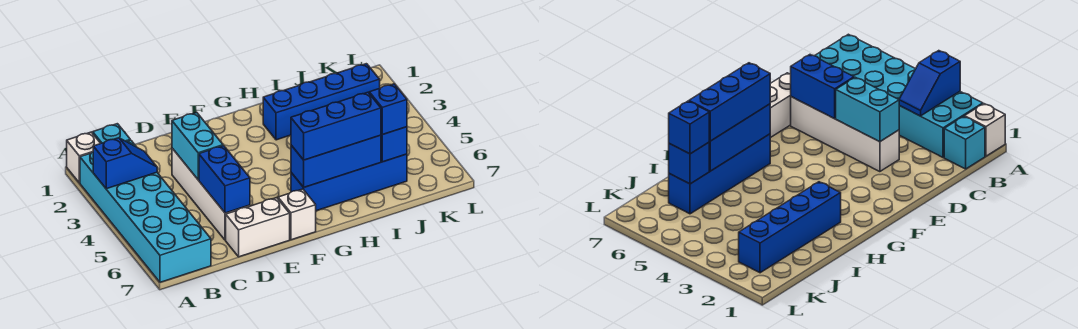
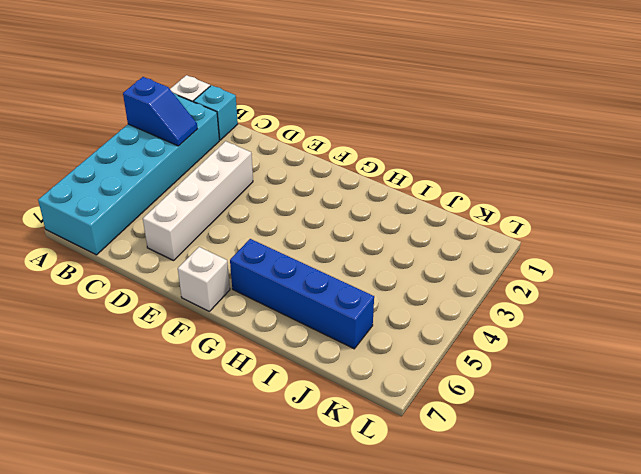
none -> white 1x2 brick [226,198,290,257]
none -> blue 1x4 brick [263,64,380,140]
none -> cyan 1x2 brick [172,112,223,180]

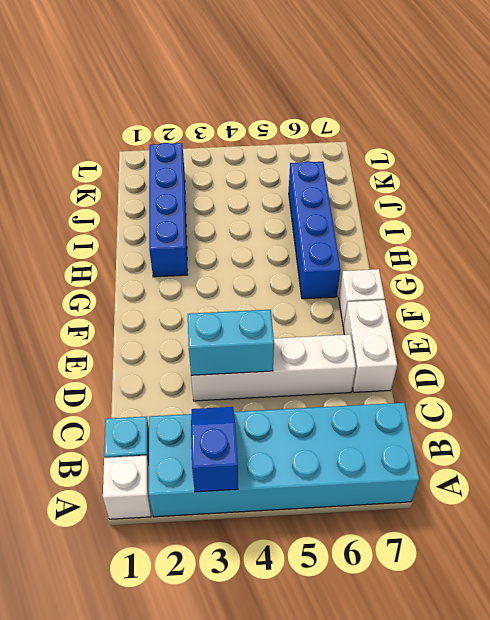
none -> blue 1x2 brick [199,146,250,213]
none -> blue 1x3 brick [291,135,381,187]
none -> blue 1x1 brick [381,127,407,162]

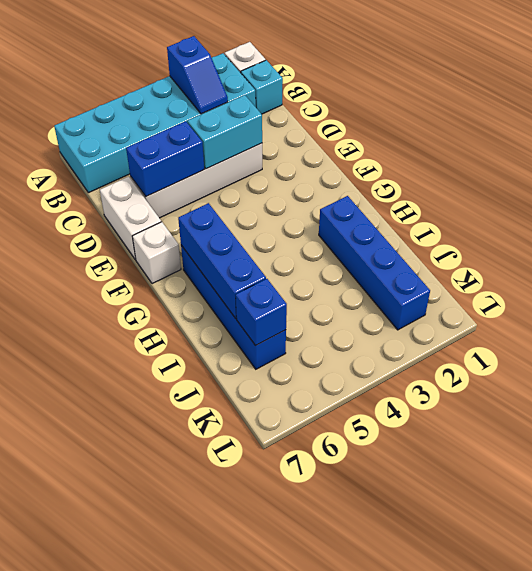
none -> blue 1x3 brick [291,92,381,160]
none -> blue 1x1 brick [369,84,407,135]

